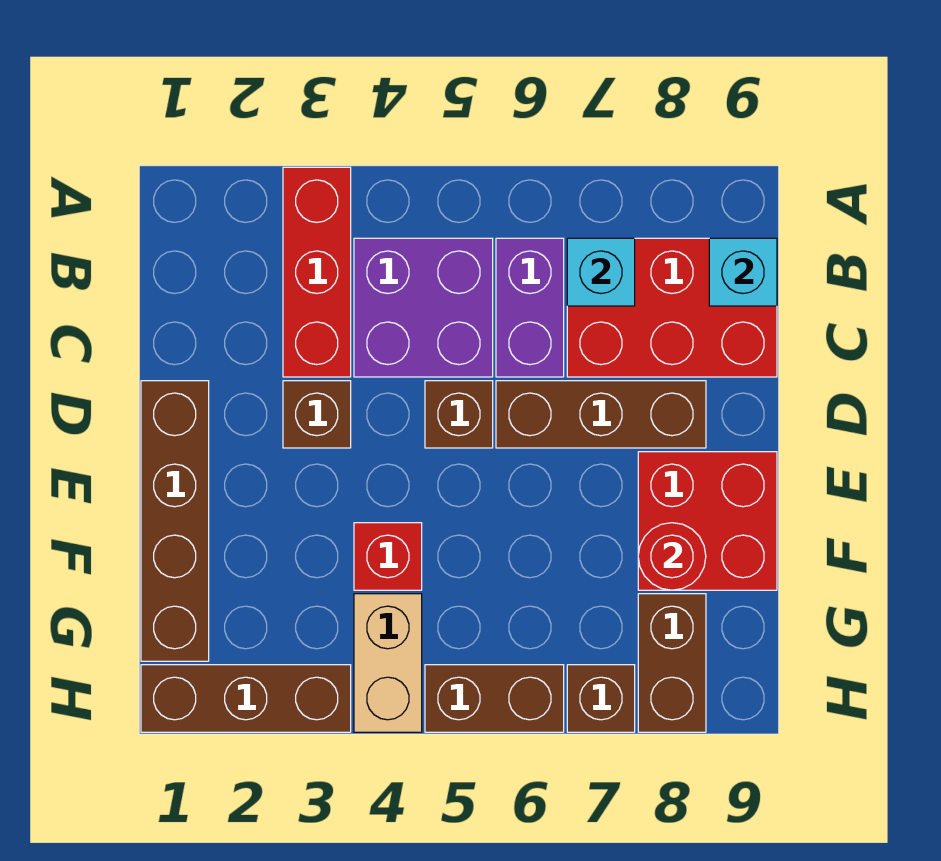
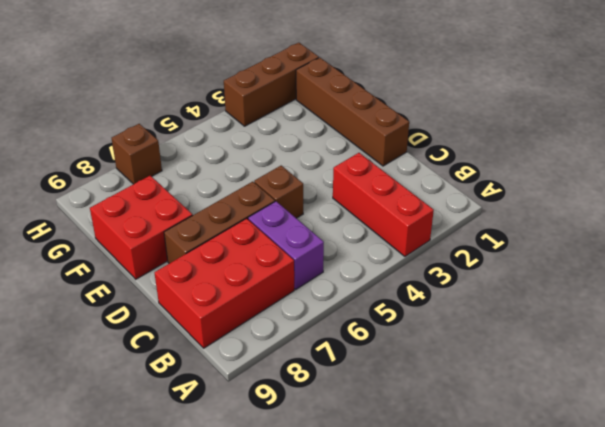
none -> purple 2x2 brick [354,238,493,377]
none -> brown 1x1 brick [283,381,351,448]
none -> red 1x1 brick [354,523,422,590]

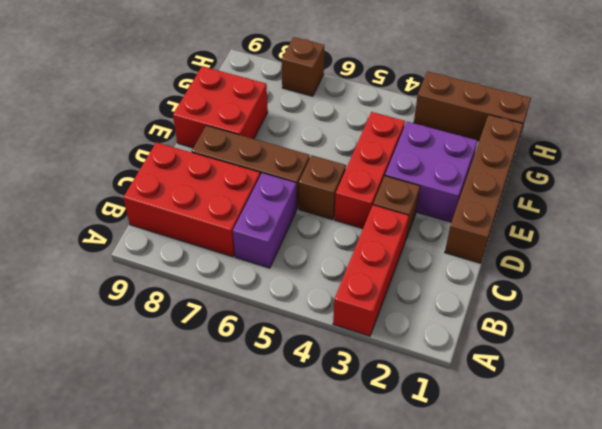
red 1x3 brick [335,112,405,229] -> red 1x1 brick [354,523,422,590]
purple 2x2 brick [385,122,477,222] -> purple 2x2 brick moved to [354,238,493,377]
none -> tan 1x2 brick [354,594,422,732]
none -> brown 1x2 brick [638,594,706,732]
none -> brown 1x2 brick [425,665,564,732]

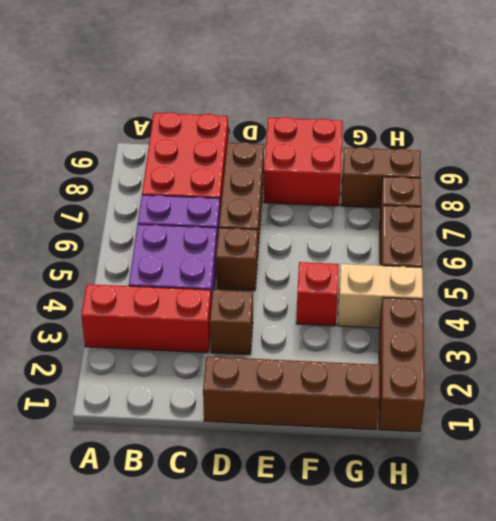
none -> cyan 1x1 brick [567,238,635,306]
none -> cyan 1x1 brick [709,238,777,306]
none -> red 1x1 round brick [638,523,706,590]

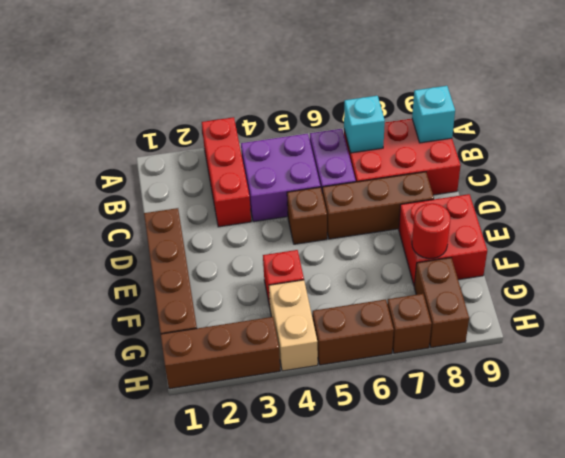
none -> brown 1x1 brick [283,381,351,448]

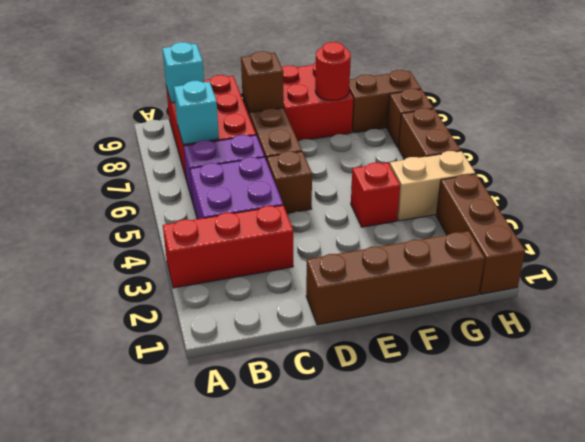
brown 1x1 brick [241,51,284,113] -> brown 1x1 brick moved to [283,381,351,448]

